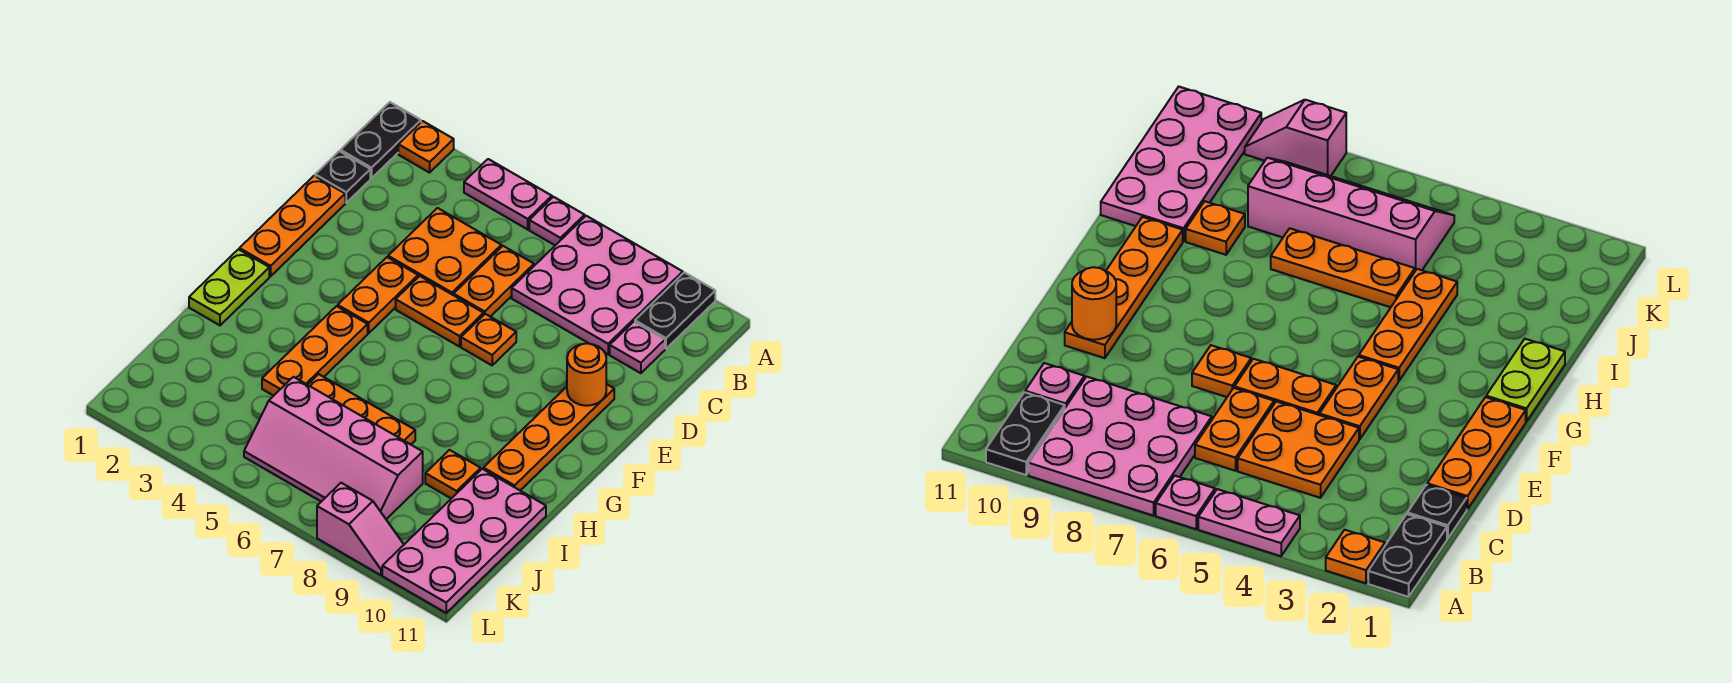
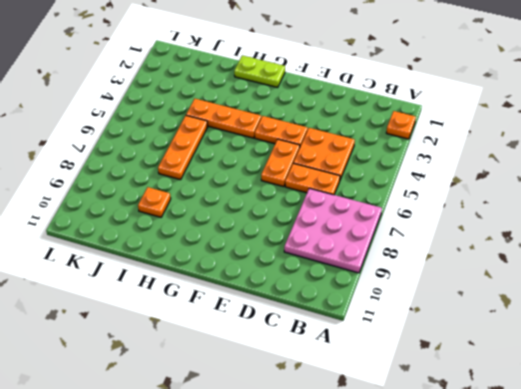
none -> black 1x2 plate [341,102,421,178]
none -> pink 1x2 plate [464,159,552,229]
none -> pink 1x1 plate [529,197,585,245]

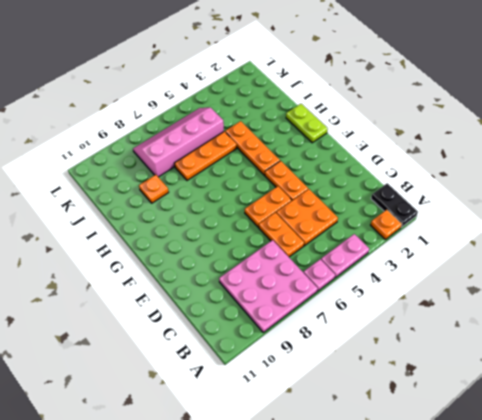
none -> black 1x2 plate [635,273,715,349]
none -> black 1x1 plate [315,151,370,203]
none -> pink 1x1 plate [610,322,665,373]

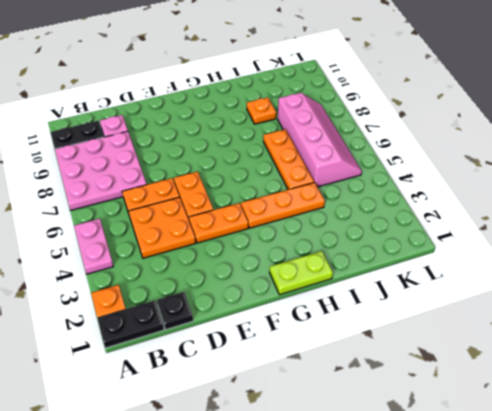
none -> pink 1x1 plate [529,197,585,245]
none -> orange 1x3 plate [239,176,345,276]
none -> orange 1x1 plate [461,314,516,365]

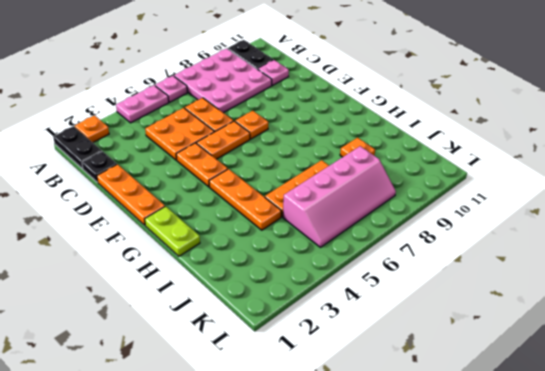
none -> orange 1x4 plate [483,384,614,490]
none -> pink 2x4 plate [382,469,546,613]
none -> pink 1x2 slope [317,483,404,575]

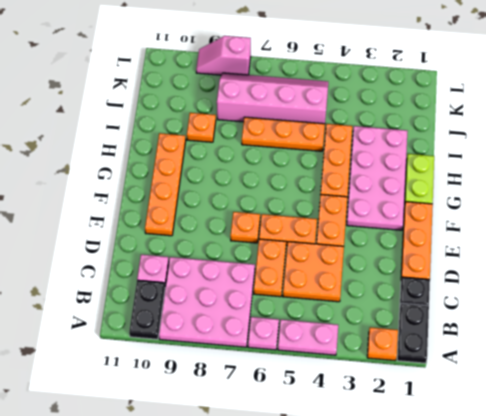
pink 2x4 plate [347,126,407,230] -> pink 2x4 plate moved to [382,469,546,613]
none -> orange 1x1 round brick [567,343,606,406]

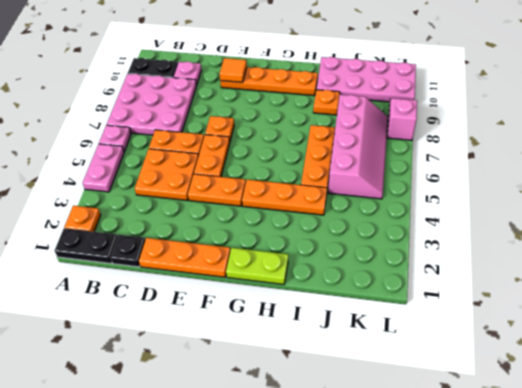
orange 1x1 tile [220,58,247,82] -> orange 1x1 round brick [567,343,606,406]

